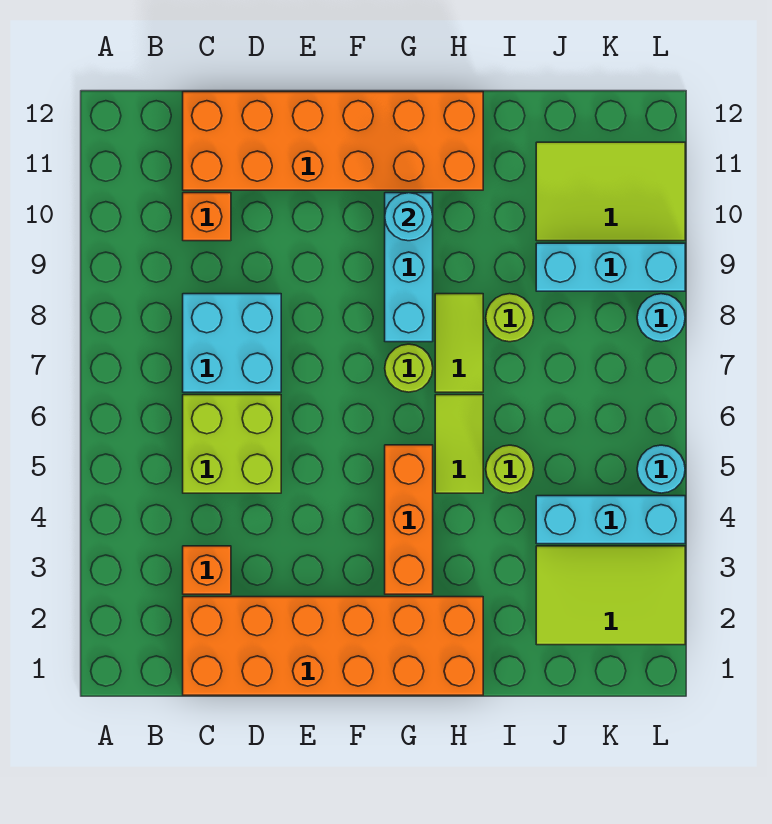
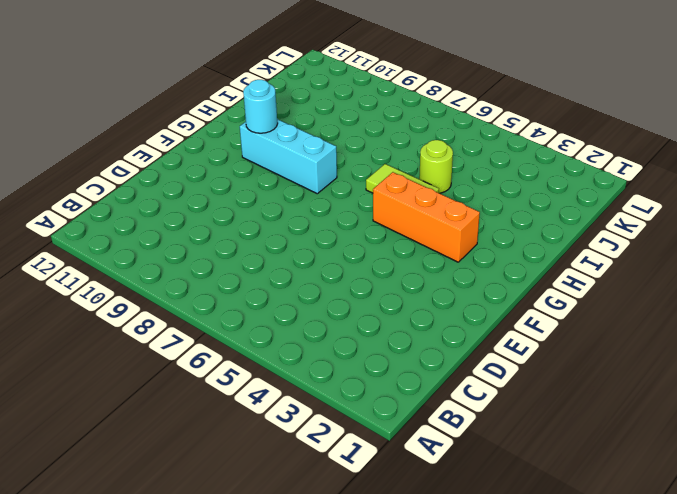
none -> orange 2x6 brick [183,597,483,695]
none -> orange 1x1 brick [183,546,231,594]
none -> lime 2x2 brick [183,395,281,493]

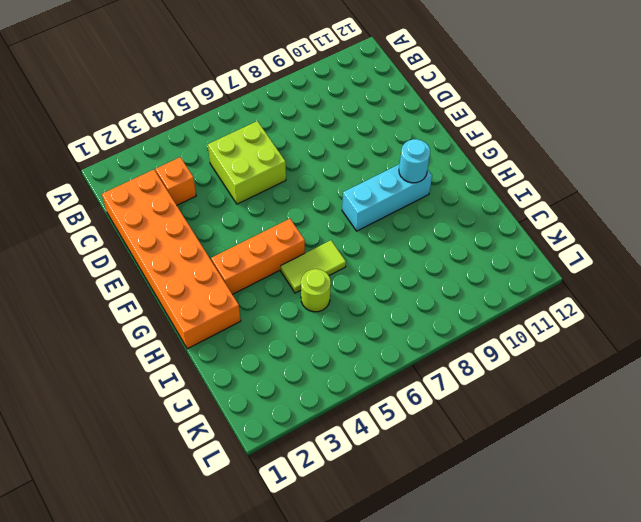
none -> cyan 2x2 brick [183,294,281,392]
none -> orange 1x1 brick [183,193,231,241]
none -> orange 2x6 brick [183,92,483,190]

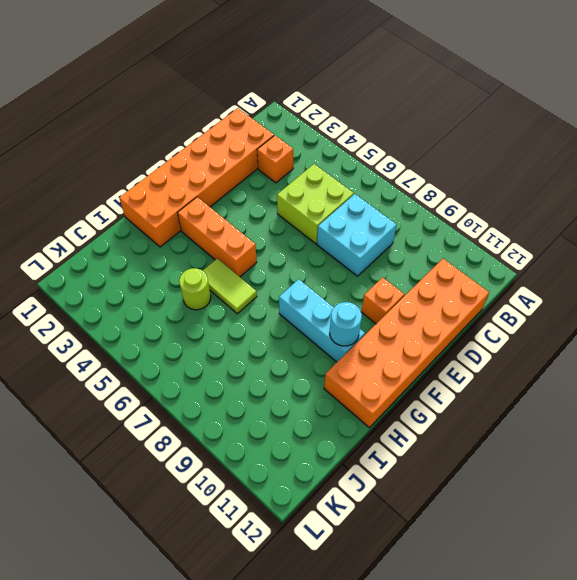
orange 1x1 brick [361,277,404,324] -> orange 1x1 brick moved to [183,193,231,241]
none -> lime 1x1 round brick [385,344,433,392]
none -> lime 1x2 tile [435,294,483,392]
none -> lime 1x1 round brick [486,294,534,342]

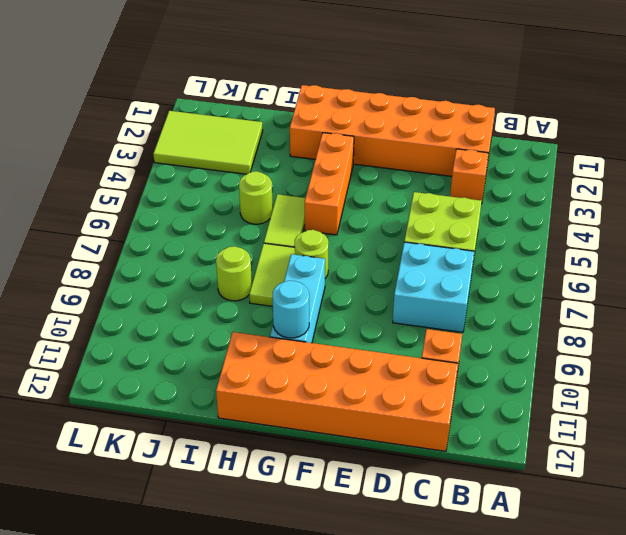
none -> cyan 1x3 brick [536,496,685,544]
none -> cyan 1x3 brick [536,243,685,291]
none -> lime 2x3 tile [536,142,685,241]

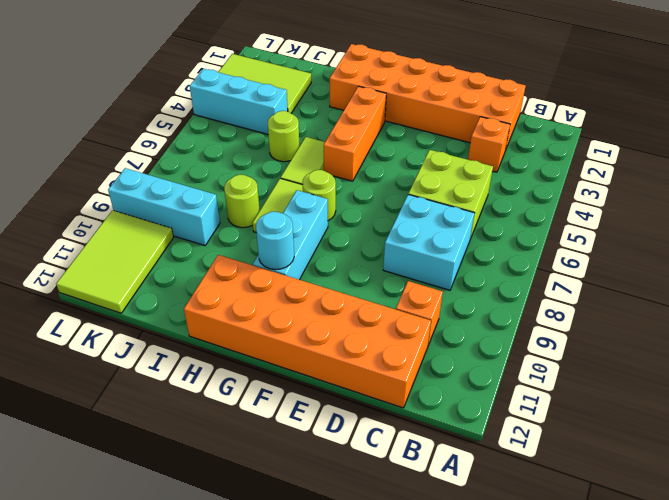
lime 2x3 tile [56,210,174,313] -> lime 2x3 tile turned to [536,142,685,241]
none -> cyan 1x1 round brick [637,445,685,493]
none -> cyan 1x1 round brick [637,294,685,342]

